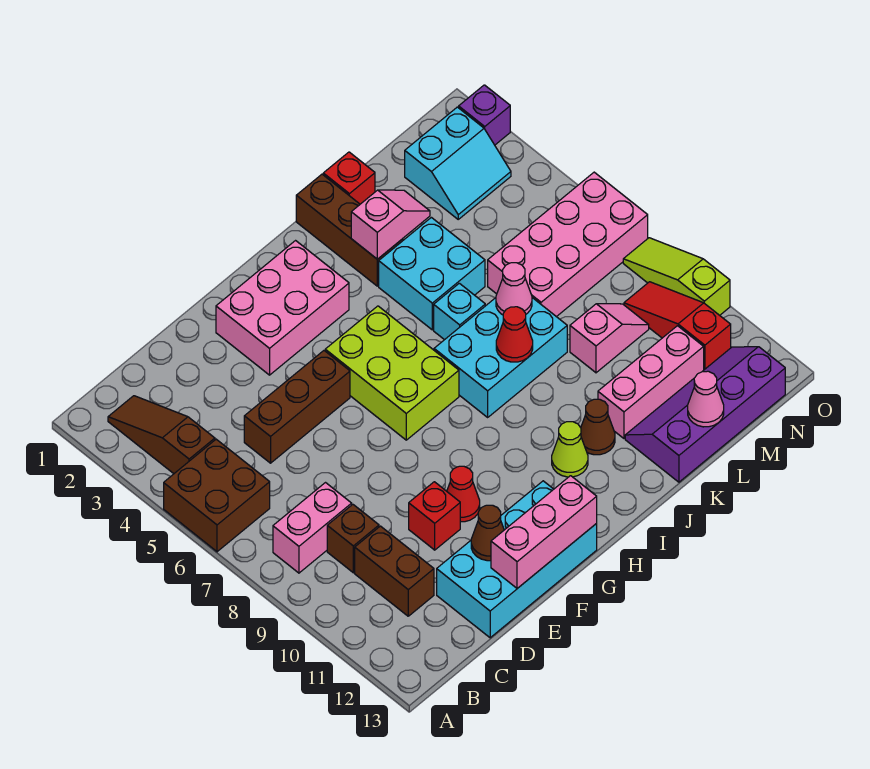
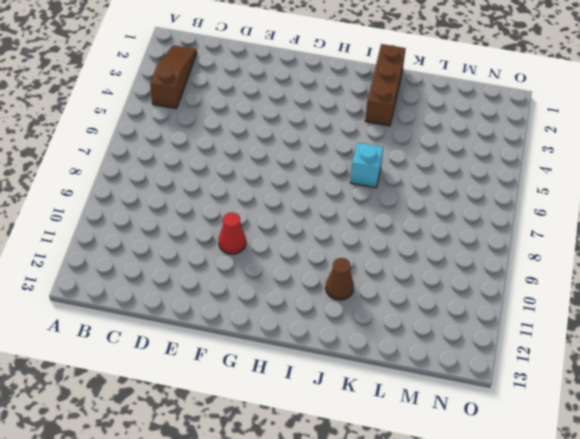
none -> brown 2x2 brick [164,439,270,552]
none -> pink 1x2 brick [273,483,352,573]
none -> brown 1x1 brick [327,505,379,573]
none -> brown 1x2 brick [355,526,434,616]

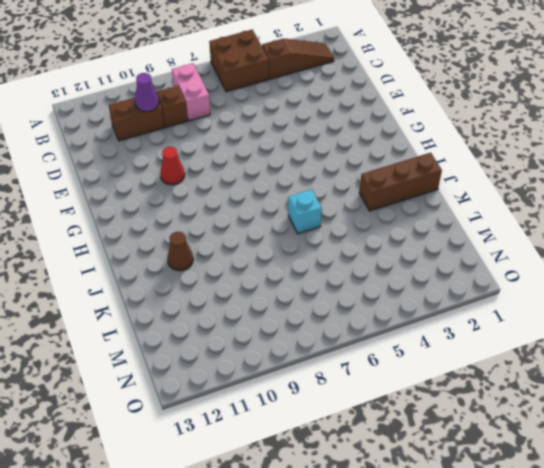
purple 1x1 cone [135,73,159,112] -> none
none -> brown 1x3 brick [244,351,350,463]
none -> cyan 2x4 brick [437,481,597,638]
none -> red 1x1 brick [409,482,460,550]
none -> pink 2x3 brick [216,241,349,375]

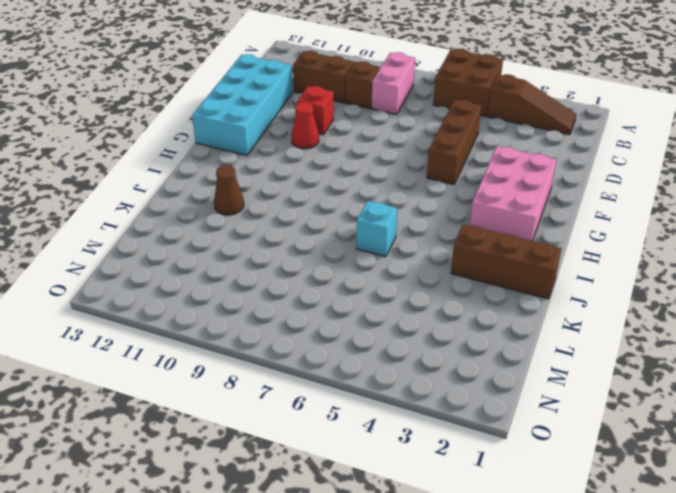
none -> lime 2x3 brick [325,306,459,440]
none -> cyan 2x3 brick [434,298,567,417]
none -> lime 1x1 cone [552,422,588,477]
none -> cyan 2x2 brick [379,217,485,330]

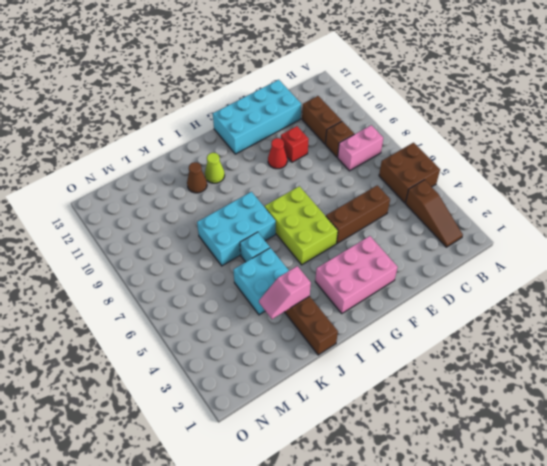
none -> red 1x1 brick [323,152,375,204]
none -> pink 1x3 brick [598,326,704,438]
none -> purple 2x4 slope [625,347,785,482]
none -> pink 2x4 brick [488,172,648,317]

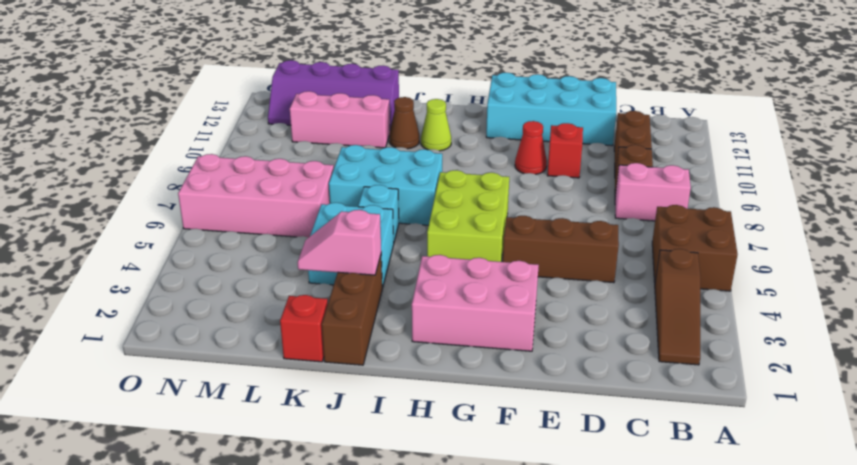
none -> pink 1x2 slope [570,304,649,373]
none -> cyan 2x2 slope [405,107,511,219]
none -> red 1x3 slope [624,282,731,370]
none -> purple 1x1 brick [459,85,510,145]

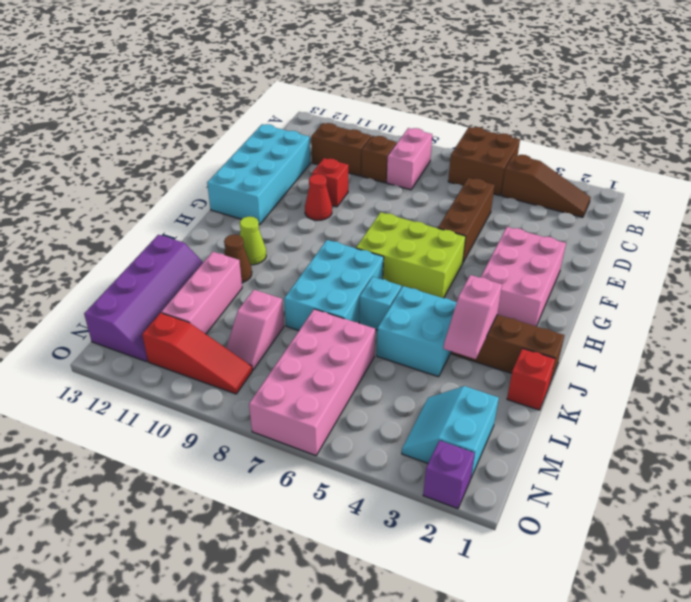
none -> lime 1x3 slope [623,238,730,315]
none -> brown 1x1 cone [471,505,504,561]
none -> pink 1x3 brick [491,476,597,588]
none -> red 1x1 cone [496,307,533,362]

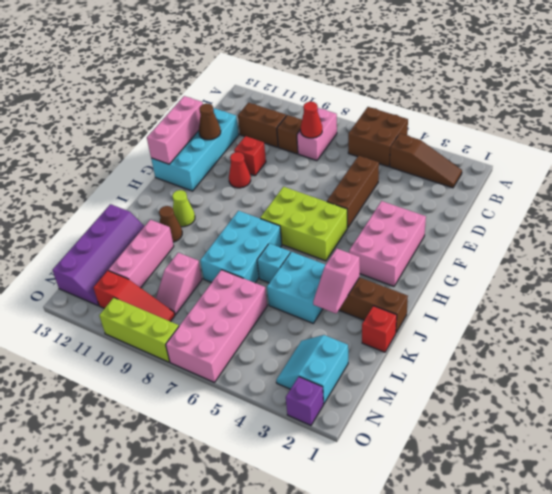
red 1x1 cone [301,102,322,138] -> red 1x1 cone moved to [496,307,533,362]
lime 1x3 brick [99,298,179,362] -> lime 1x3 slope [623,238,730,315]
none -> pink 1x1 cone [496,263,532,315]
none -> pink 1x1 cone [688,371,724,427]

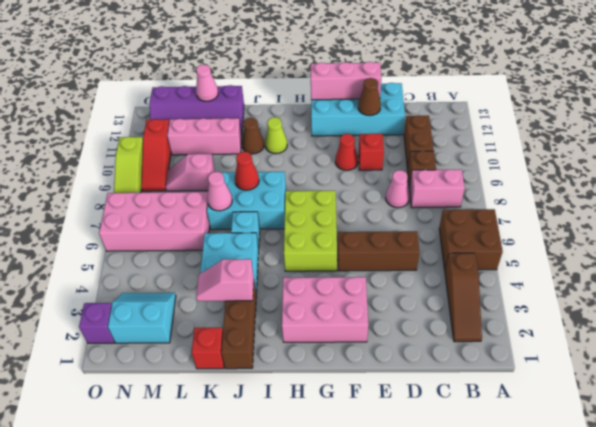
pink 1x1 cone [386,170,410,208] -> none

